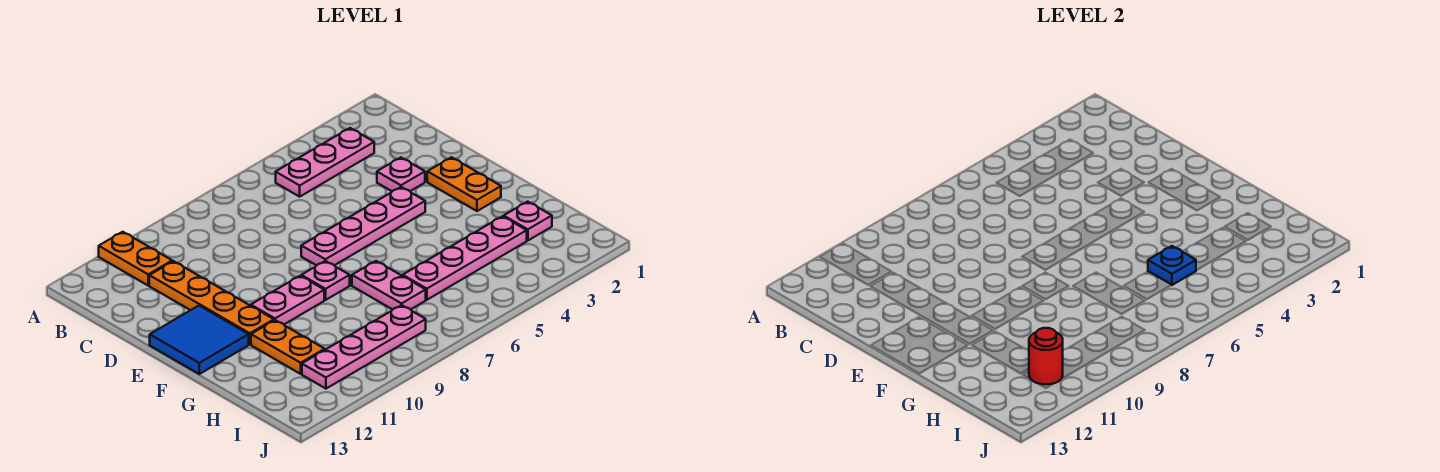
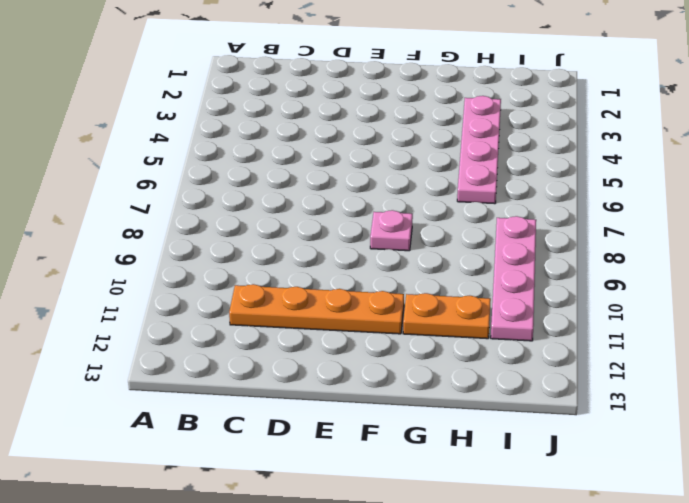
none -> orange 1x2 plate [99,232,172,285]
none -> pink 1x3 plate [276,128,374,197]
none -> pink 1x1 plate [377,158,425,191]

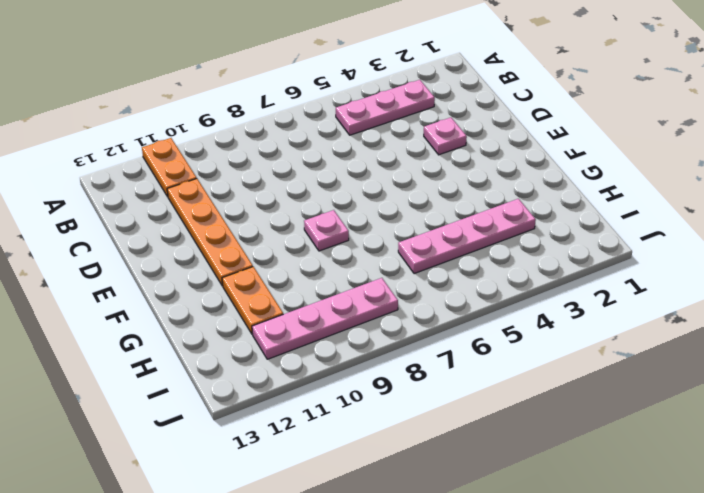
none -> orange 1x2 plate [427,157,501,211]
none -> pink 1x4 plate [301,187,425,266]
none -> blue 2x2 tile [150,306,249,374]

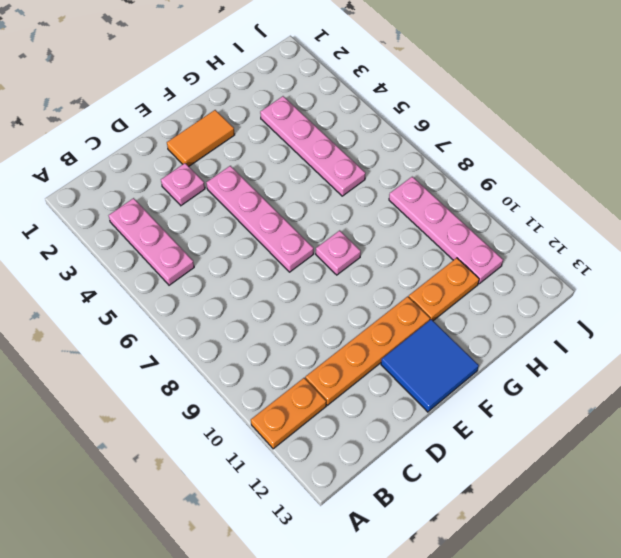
orange 1x2 tile [167,110,235,166] -> orange 1x2 plate [427,157,501,211]
none -> pink 1x2 plate [251,276,324,324]
none -> pink 1x2 plate [352,261,426,310]
none -> pink 1x1 plate [504,202,552,241]

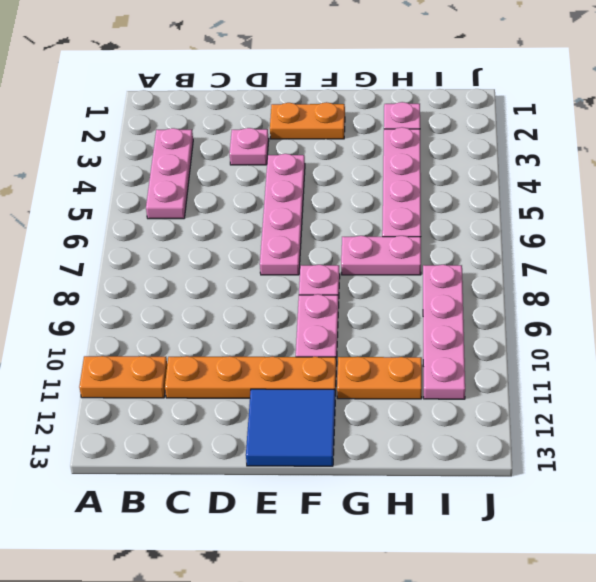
none -> blue 1x1 plate [1148,246,1196,285]
none -> red 1x1 round brick [1029,328,1063,384]

